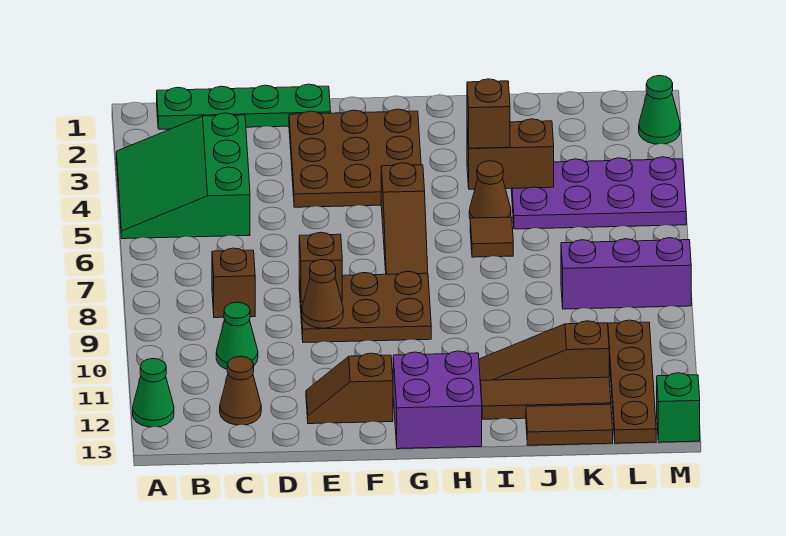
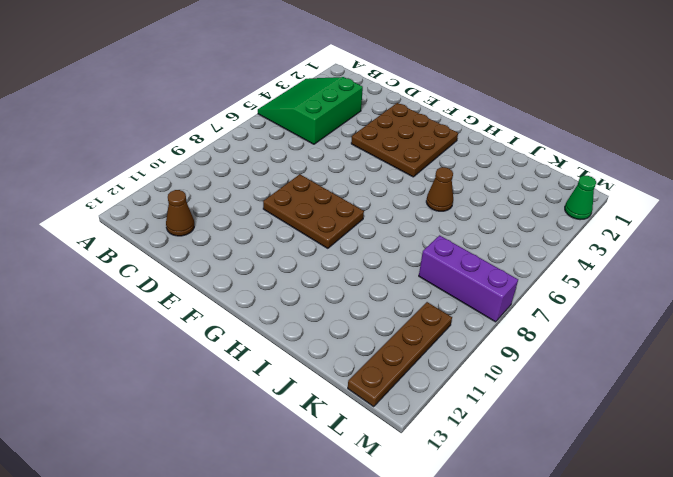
none -> green 1x1 cone [133,359,174,427]
none -> green 1x4 plate [157,84,331,129]
none -> brown 1x1 brick [212,248,255,318]

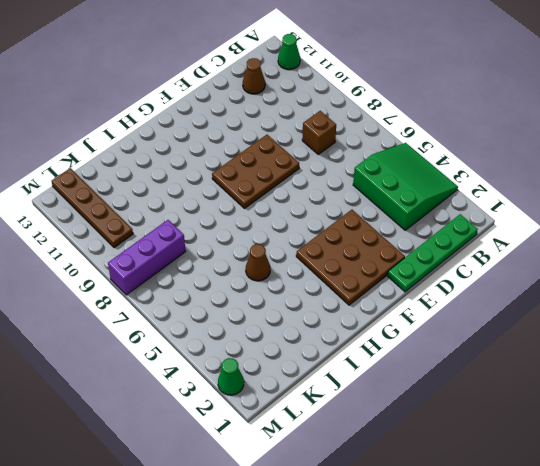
none -> green 1x1 cone [216,302,258,369]
none -> brown 1x2 slope [306,353,393,424]
none -> brown 1x3 slope [381,163,428,274]

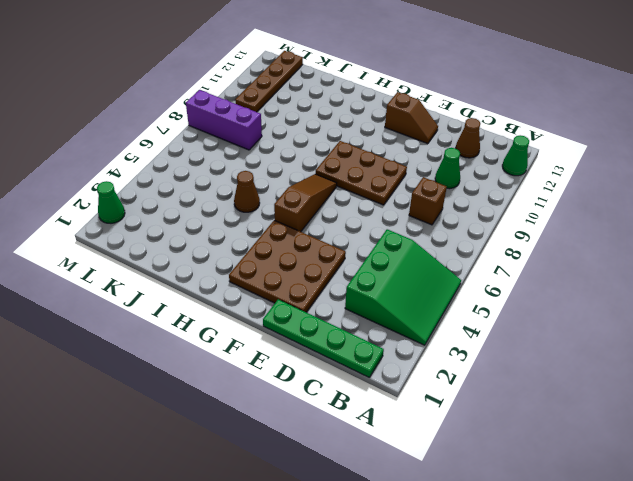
none -> purple 2x2 brick [393,351,482,449]
none -> brown 1x1 tile [470,217,513,257]
none -> brown 1x3 slope [479,321,609,385]

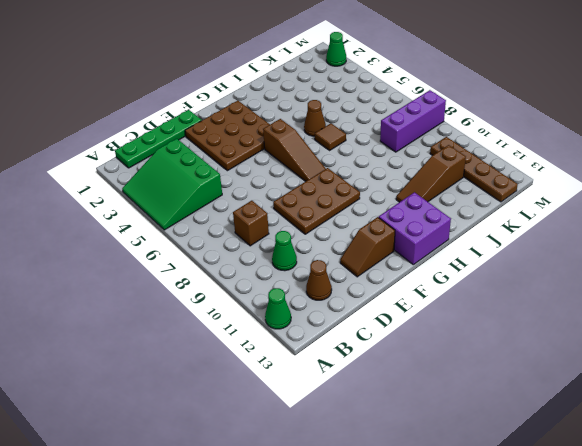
none -> brown 1x3 tile [481,377,611,419]
none -> purple 2x4 plate [511,157,686,229]
none -> brown 1x2 tile [526,404,613,445]

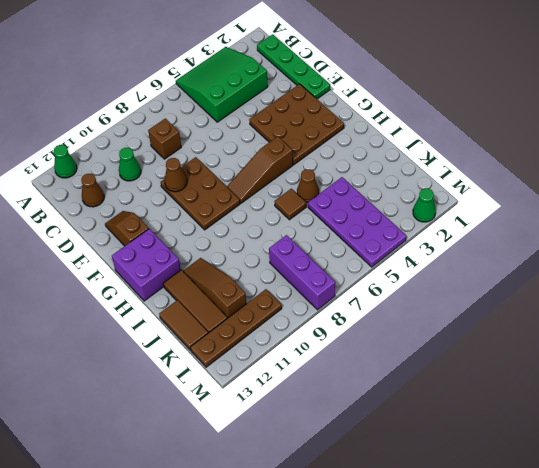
none -> green 1x1 brick [657,373,700,442]
none -> brown 1x1 brick [299,232,342,302]
none -> brown 1x2 brick [467,119,554,189]

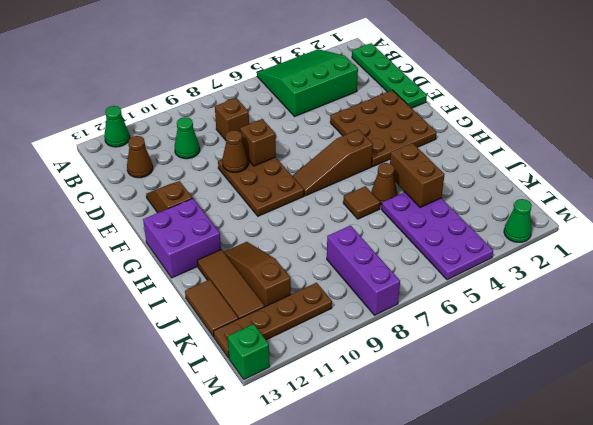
none -> brown 1x1 brick [467,79,510,148]

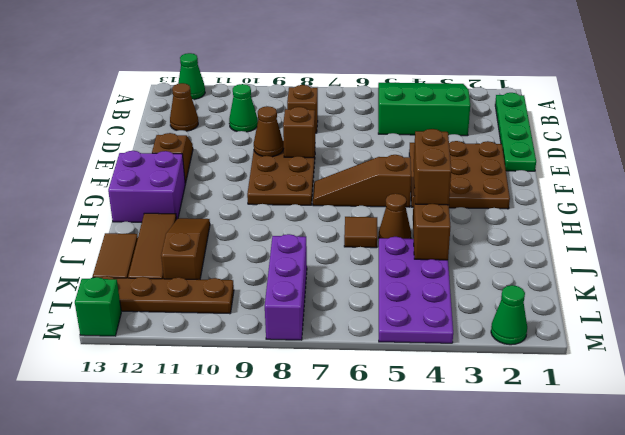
brown 1x2 brick [414,129,451,205] -> brown 1x1 brick [467,79,510,148]

